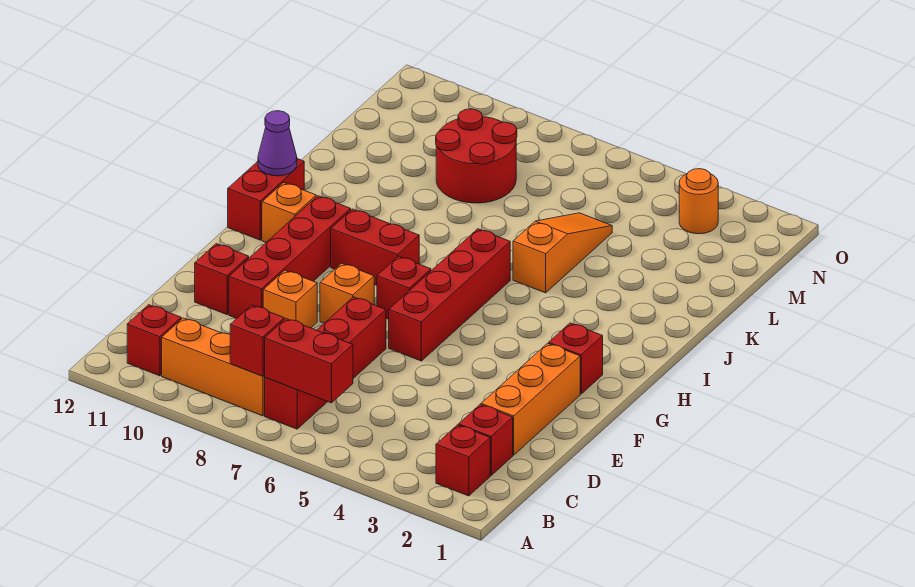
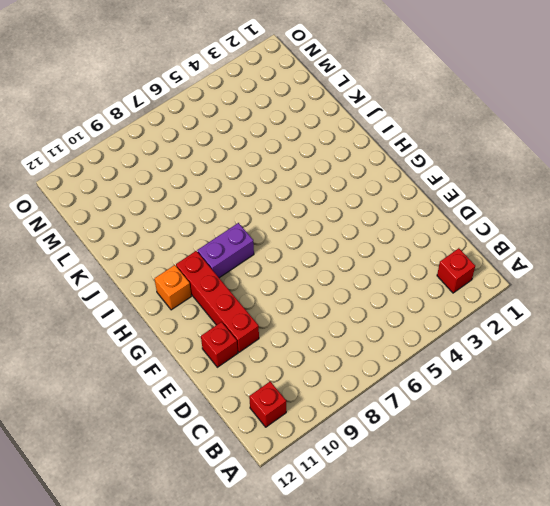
purple 1x2 brick [197,223,254,278] -> red 1x2 brick [331,209,419,285]
none -> red 1x4 brick [265,297,386,429]
none -> orange 1x3 brick [162,318,265,416]
none -> red 1x1 brick [459,405,513,475]

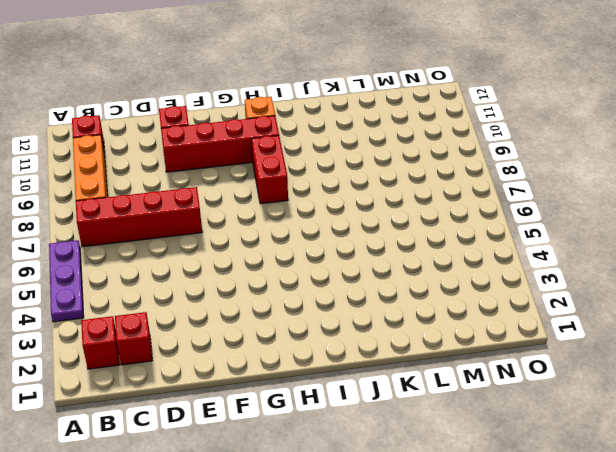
purple 1x3 plate [49,240,84,322] -> none
none -> orange 1x3 brick [481,343,580,455]
none -> orange 1x1 brick [263,270,317,328]
none -> red 1x4 brick [389,229,510,361]

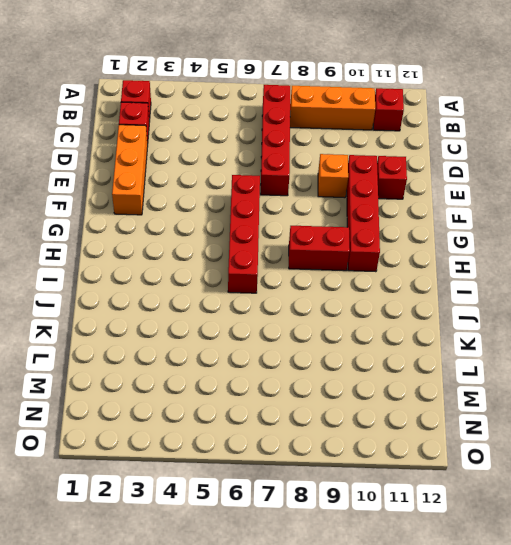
none -> orange 1x1 brick [320,263,374,323]
none -> red 1x1 brick [549,323,603,394]
none -> red 1x1 brick [377,256,431,319]

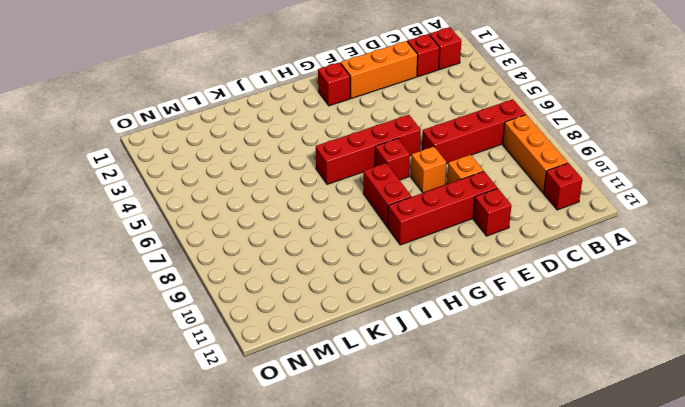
none -> orange 1x1 brick [262,182,316,242]
none -> red 1x2 brick [228,159,304,240]
none -> orange 1x3 slope [513,213,612,293]

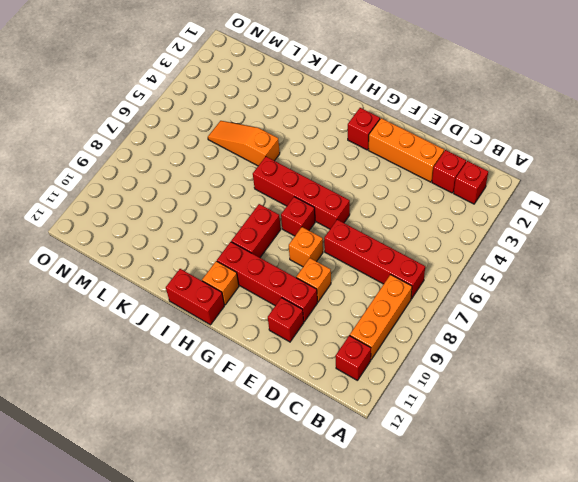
none -> red 2x2 round brick [436,109,517,203]
none -> orange 1x1 round brick [679,169,718,234]
none -> red 1x2 brick [265,319,353,403]

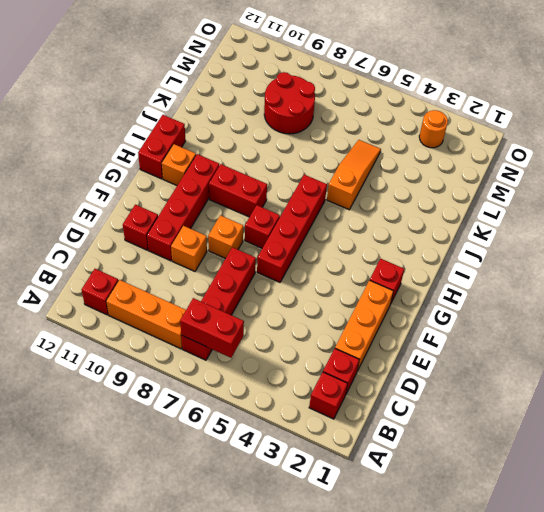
none -> red 1x1 brick [230,305,284,376]
none -> purple 1x1 cone [258,111,297,176]

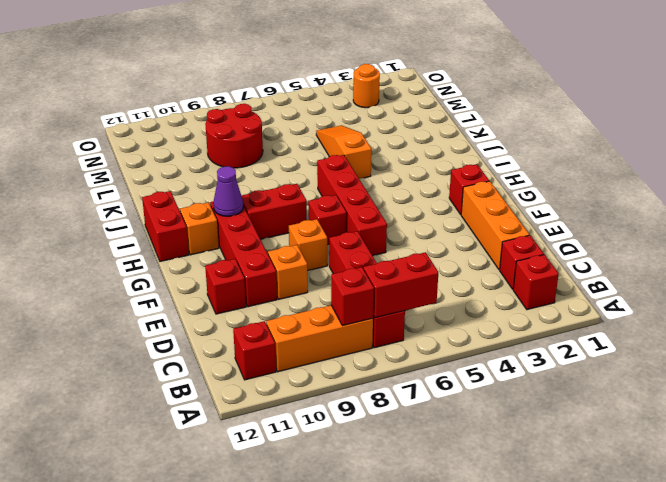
purple 1x1 cone [213,166,243,216] -> purple 1x1 cone moved to [258,111,297,176]

